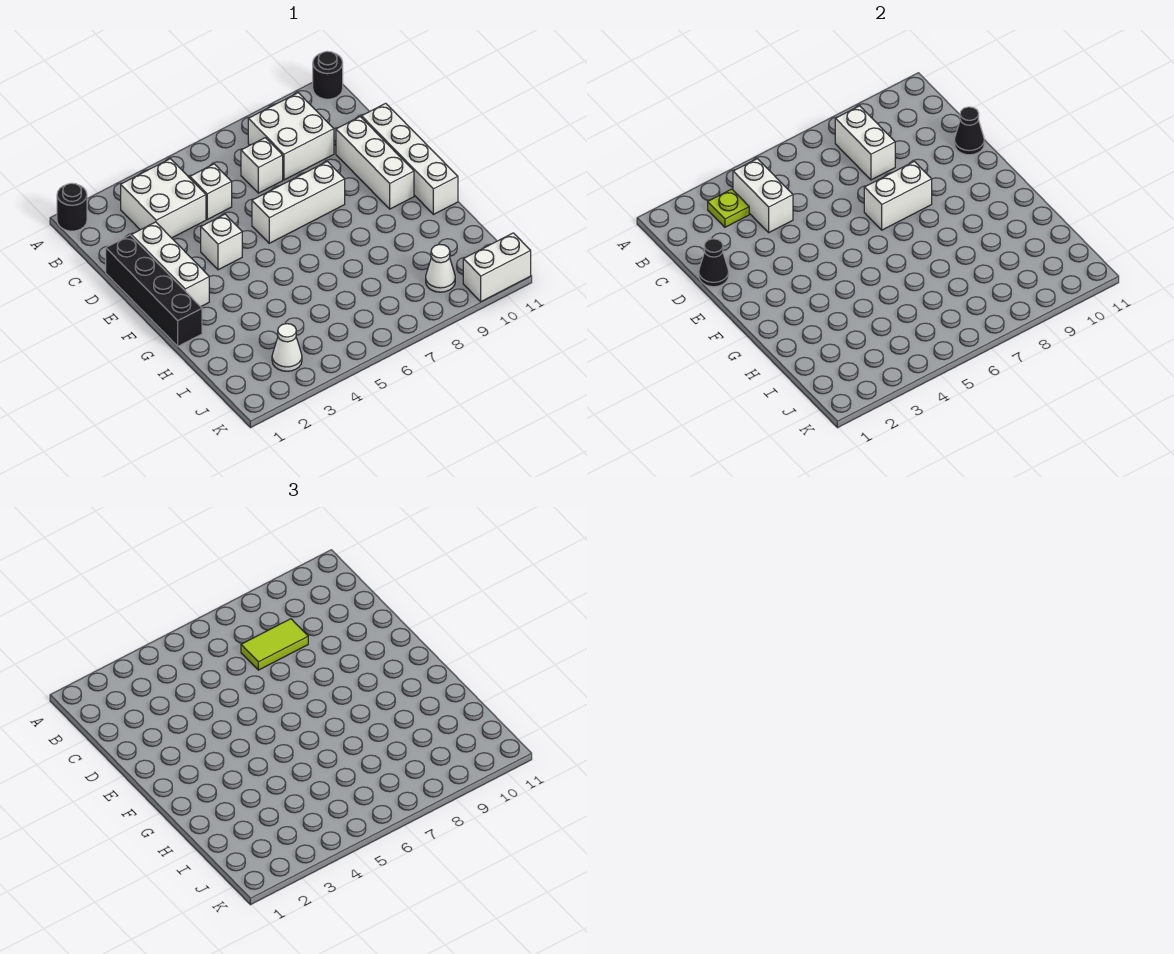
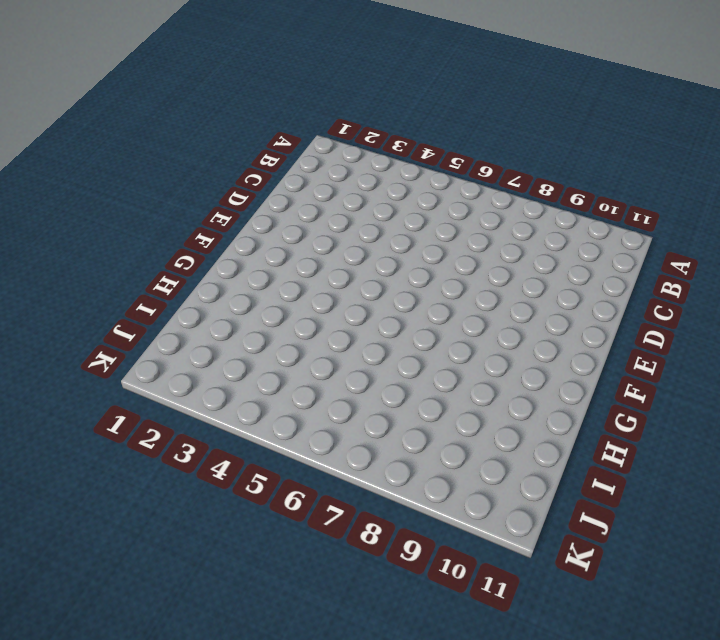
none -> black 1x1 round brick [57,183,87,231]
none -> black 1x1 round brick [313,51,343,99]
none -> white 2x2 brick [121,159,206,238]

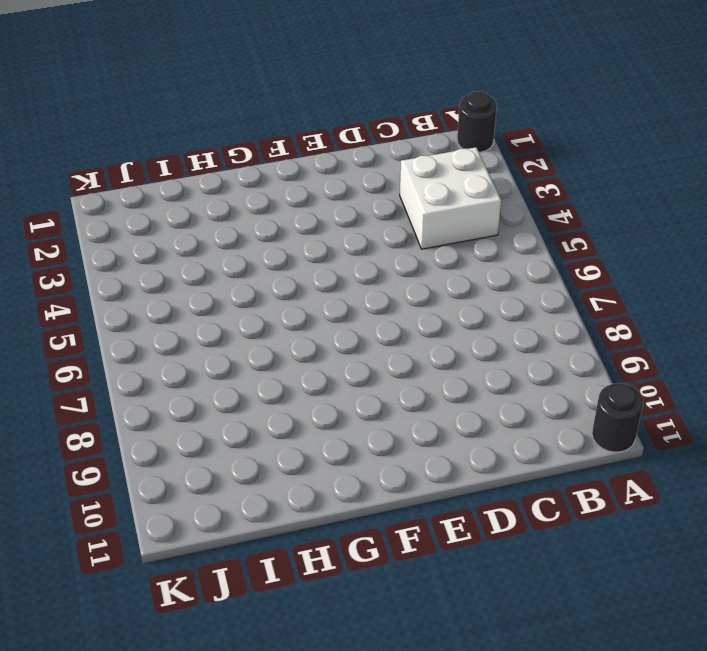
none -> white 2x2 brick [248,93,334,180]
none -> white 1x1 brick [190,164,232,219]
none -> white 1x1 brick [241,138,283,193]

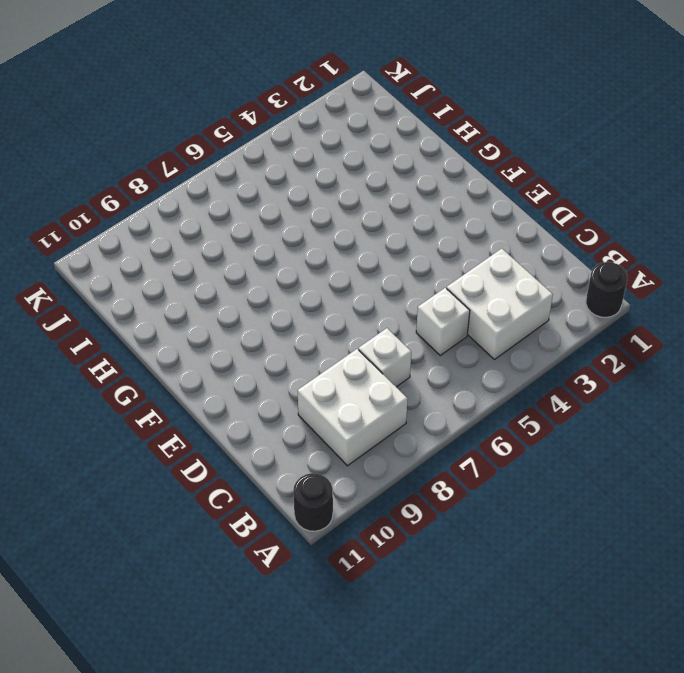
none -> black 1x4 brick [106,235,202,346]
none -> white 1x3 brick [131,222,209,307]
none -> white 1x3 brick [336,117,414,209]

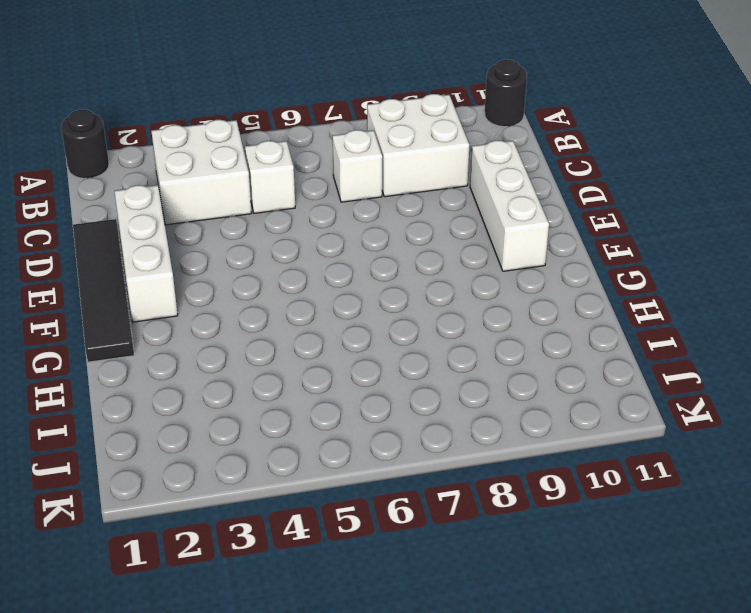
black 1x4 tile [73,219,134,362] -> black 1x4 brick [106,235,202,346]
none -> white 1x4 brick [362,103,458,215]
none -> white 1x1 brick [201,214,242,270]
none -> white 1x3 brick [252,161,345,243]

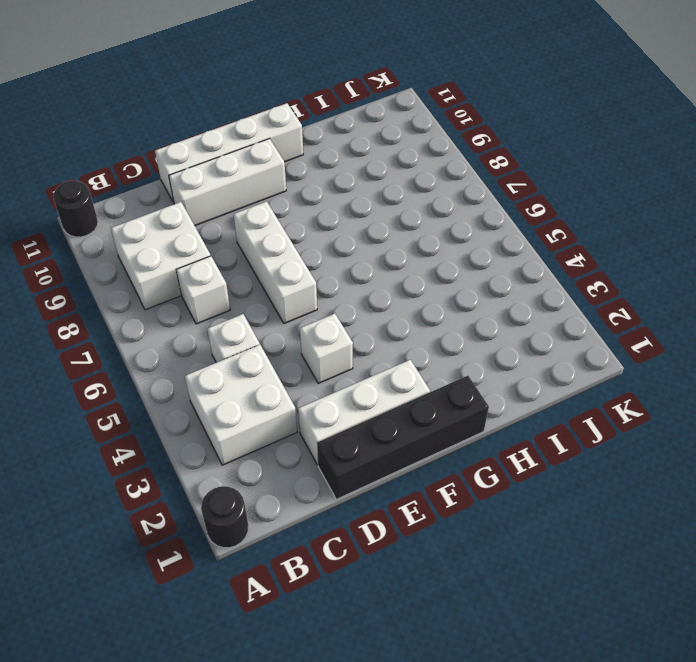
none -> white 1x1 cone [272,324,302,371]
none -> white 1x1 cone [426,244,455,292]
none -> white 1x2 brick [463,233,531,302]

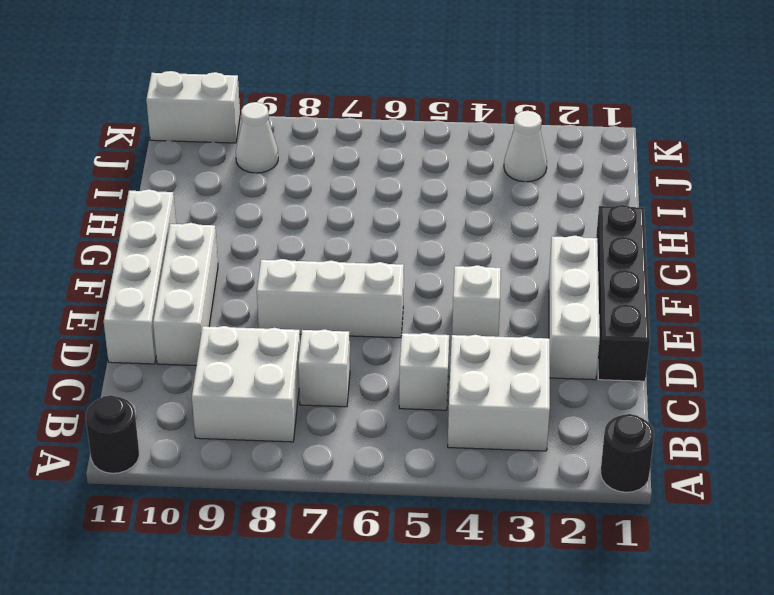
none -> lime 1x1 plate [708,189,749,227]
none -> white 1x2 brick [733,159,793,232]
none -> white 1x2 brick [835,106,895,180]

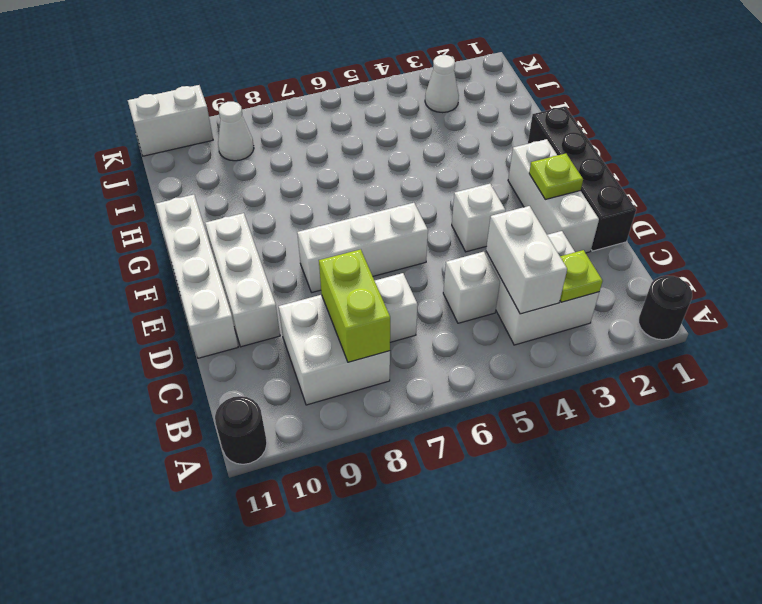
lime 1x2 brick [319,249,390,362] -> white 1x2 brick [835,106,895,180]
lime 1x1 plate [529,154,583,199] -> none
none -> black 1x1 cone [699,239,729,287]
none -> black 1x1 cone [954,107,984,155]
none -> white 1x2 brick [864,161,932,230]

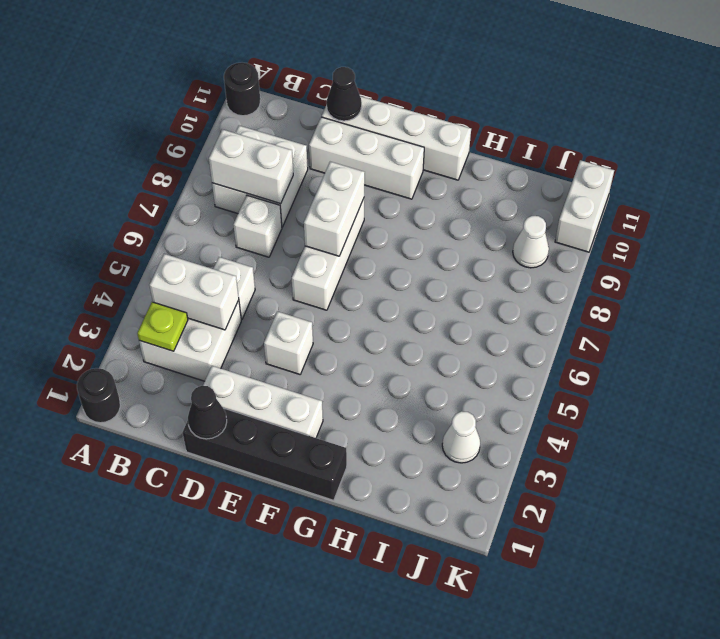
none -> lime 1x2 tile [241,619,308,670]

